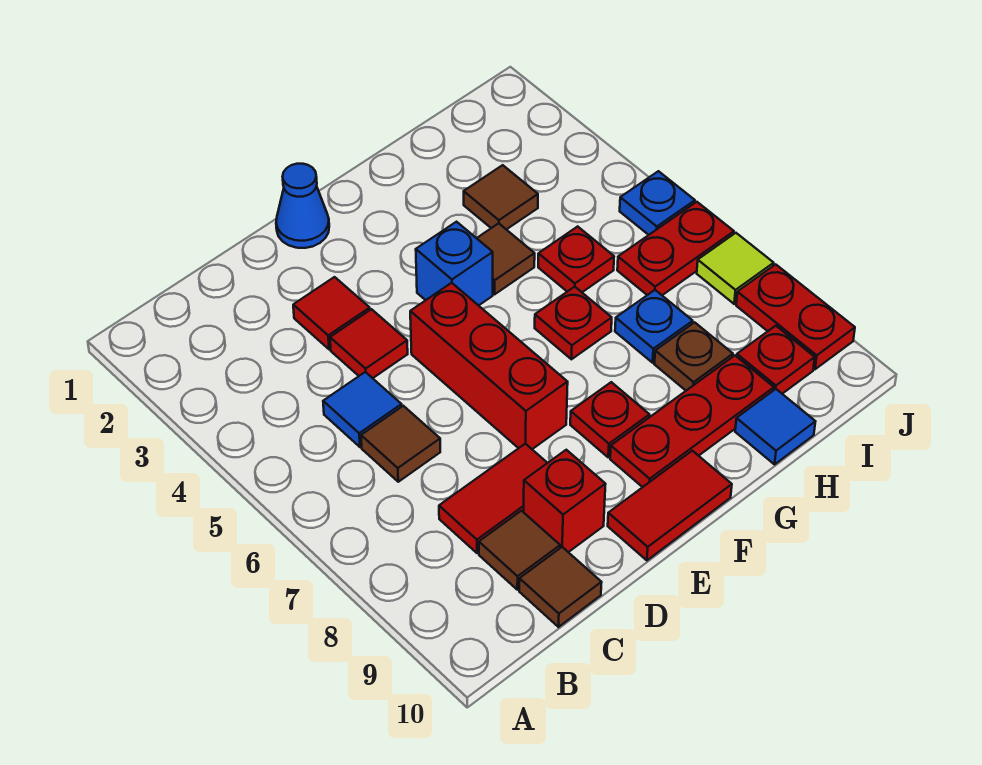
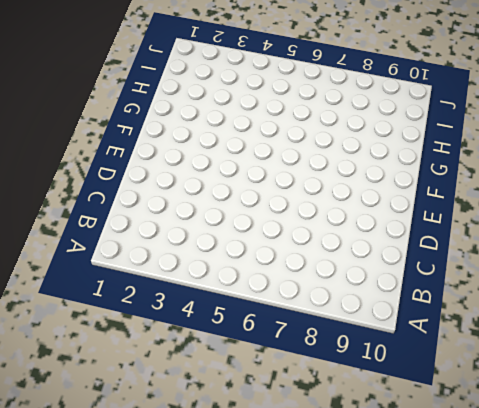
none -> blue 1x1 tile [323,372,402,447]
none -> brown 1x1 tile [361,406,440,482]
none -> red 1x2 tile [439,444,547,553]

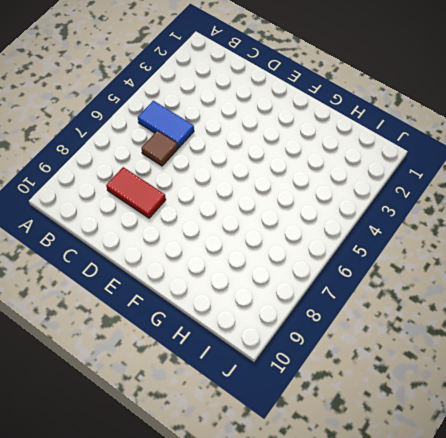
blue 1x2 tile [138,101,194,148] -> blue 1x1 tile [323,372,402,447]
none -> brown 1x1 tile [479,511,560,590]
none -> brown 1x1 tile [519,547,602,627]
none -> red 1x1 tile [293,277,370,349]

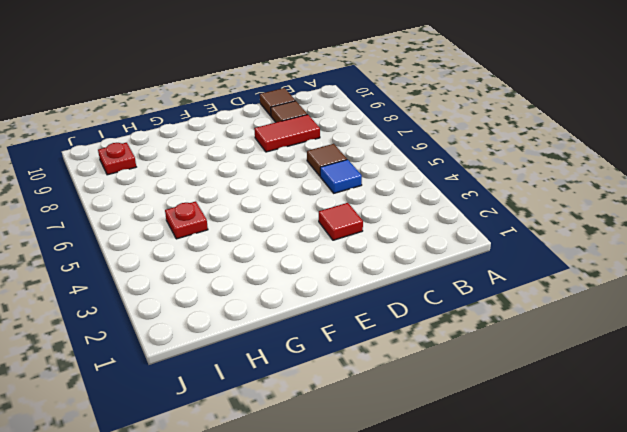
none -> red 1x1 tile [330,309,408,378]
none -> red 1x1 brick [524,450,606,552]
none -> blue 1x1 cone [276,164,329,248]

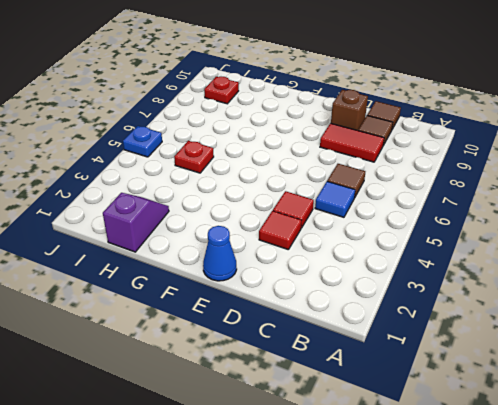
brown 1x1 brick [331,90,368,130] -> red 1x1 brick [524,450,606,552]
purple 1x2 slope [103,193,169,252] -> none
none -> red 1x3 brick [410,283,568,449]
none -> red 1x2 tile [608,451,732,560]
none -> blue 1x1 brick [416,222,493,306]

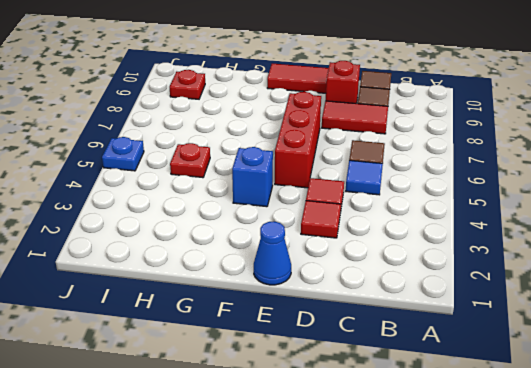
none -> red 1x1 plate [570,382,649,457]
none -> red 1x3 plate [610,356,774,487]
none -> brown 1x1 tile [477,223,535,294]

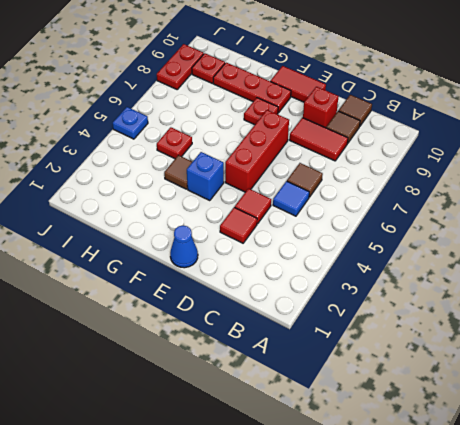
none -> red 1x1 plate [535,287,612,359]
none -> brown 1x1 tile [464,165,538,230]
none -> blue 1x1 plate [615,290,693,363]

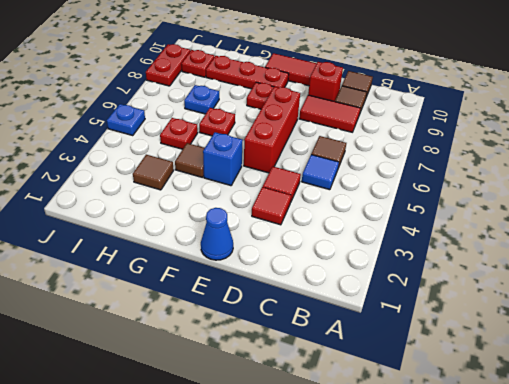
none -> brown 1x1 plate [654,322,733,390]
none -> blue 1x1 tile [735,389,815,464]
none -> red 1x2 plate [617,202,734,295]

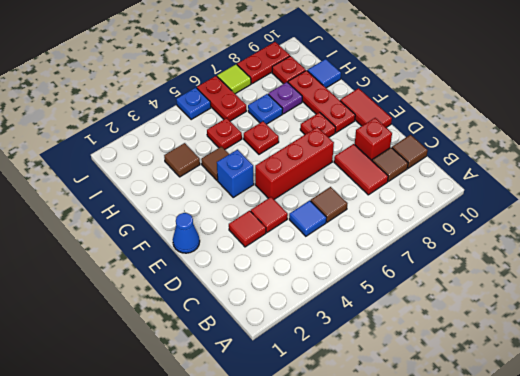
purple 1x1 plate [268,82,302,114] -> brown 1x1 plate [654,322,733,390]

